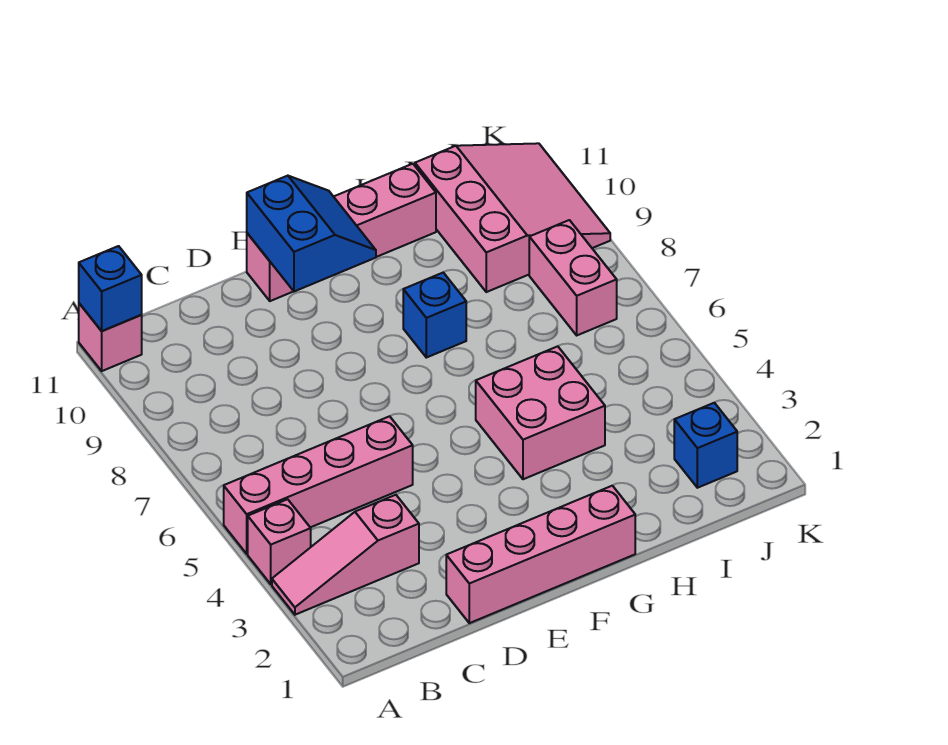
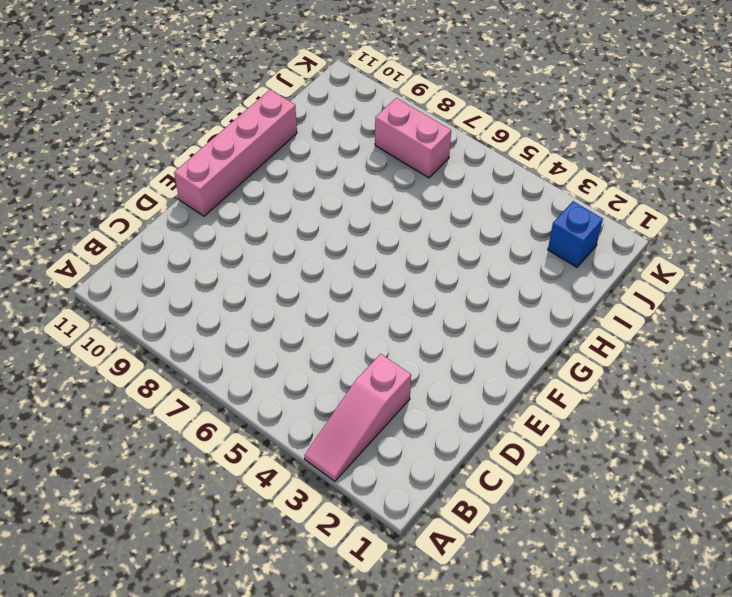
none -> pink 1x1 brick [248,499,311,584]
none -> pink 1x4 brick [224,416,413,554]
none -> pink 1x1 brick [79,303,142,371]

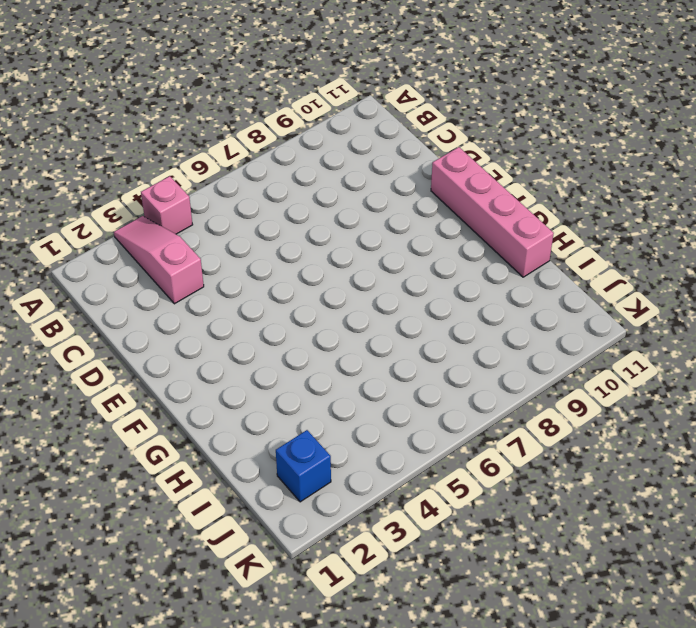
none -> pink 1x4 brick [224,416,413,554]
none -> pink 1x1 brick [79,303,142,371]
none -> pink 1x4 brick [446,486,635,623]

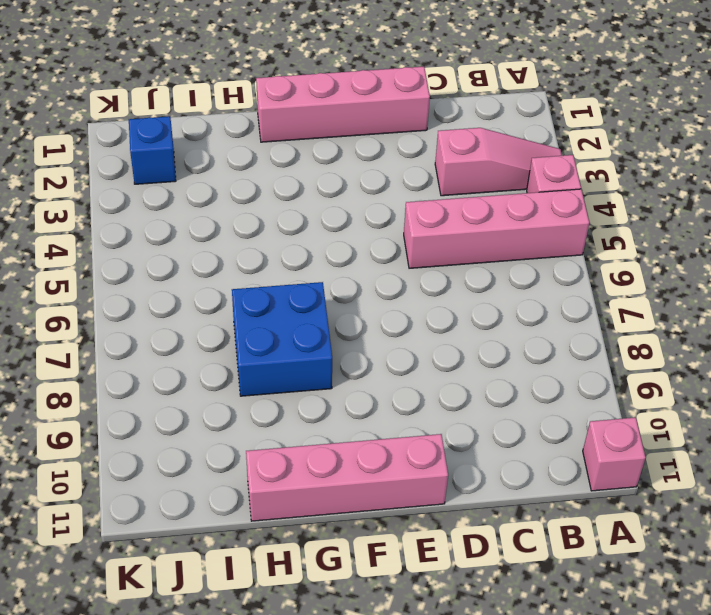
blue 2x2 brick [232,282,332,396] -> blue 1x1 brick [403,273,466,358]
none -> pink 2x2 brick [476,346,605,479]
none -> pink 3x3 slope [415,143,610,292]
none -> pink 1x2 brick [529,220,617,335]

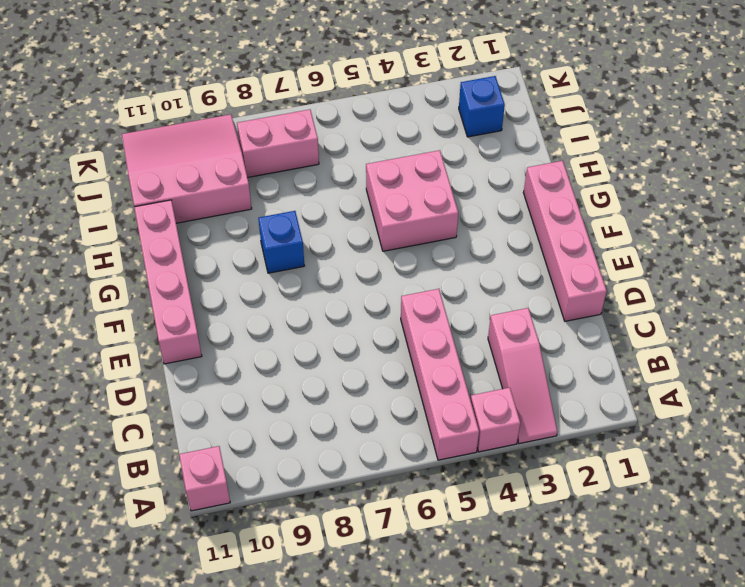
none -> blue 1x1 brick [79,246,142,331]
none -> blue 2x2 slope [247,176,376,291]

